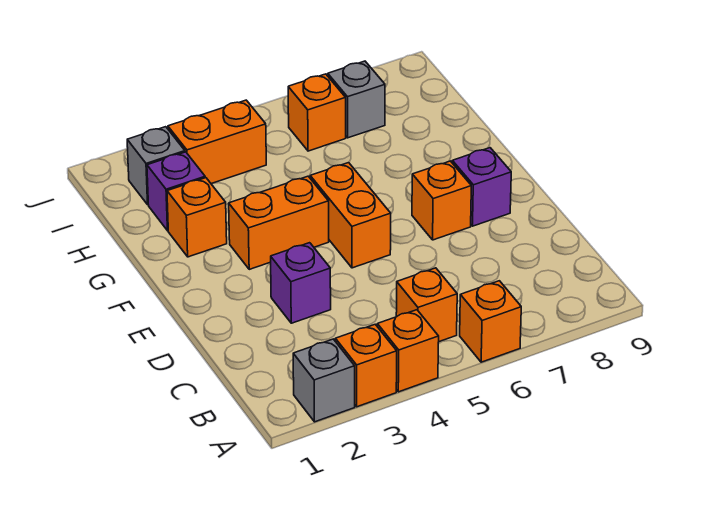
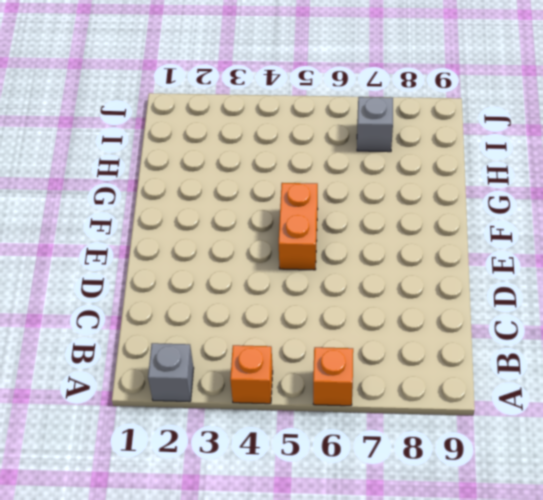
none -> orange 1x1 brick [335,324,397,407]
none -> orange 1x1 brick [396,268,457,342]
none -> purple 1x1 brick [271,243,331,323]

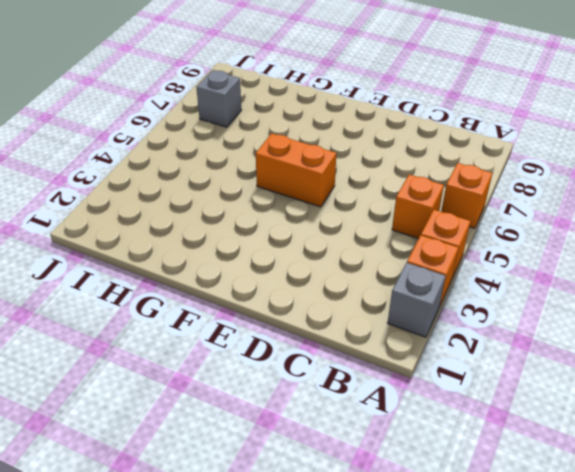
none -> purple 1x1 brick [271,243,331,323]
none -> orange 1x1 brick [412,161,471,240]
none -> purple 1x1 brick [452,148,511,226]

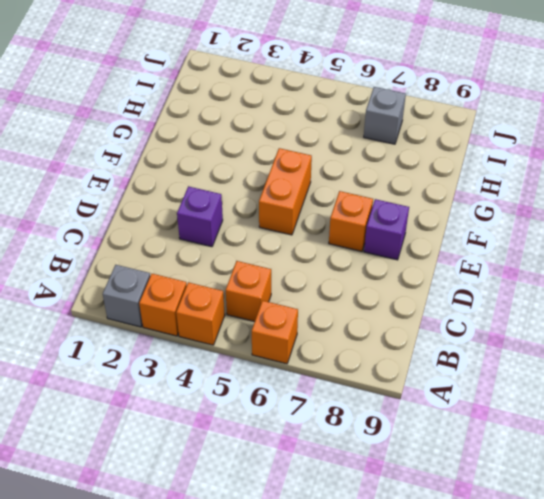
none -> orange 1x2 brick [229,176,329,269]
none -> orange 1x1 brick [167,178,227,257]
none -> purple 1x1 brick [147,152,205,231]

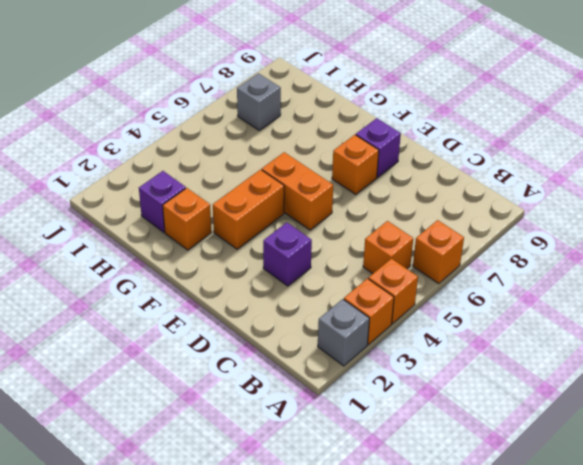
none -> grey 1x1 brick [127,127,185,205]
none -> orange 1x2 brick [168,100,266,184]
none -> orange 1x1 brick [288,74,346,151]

